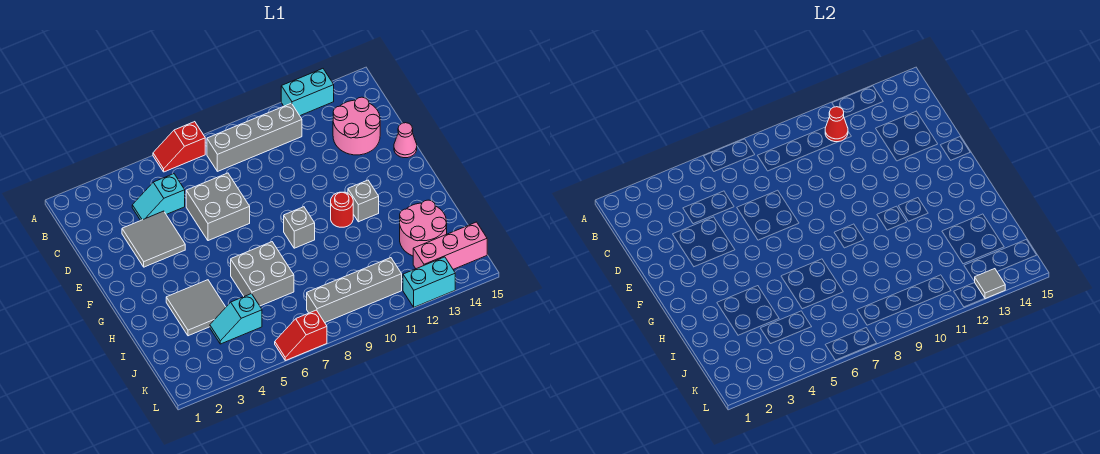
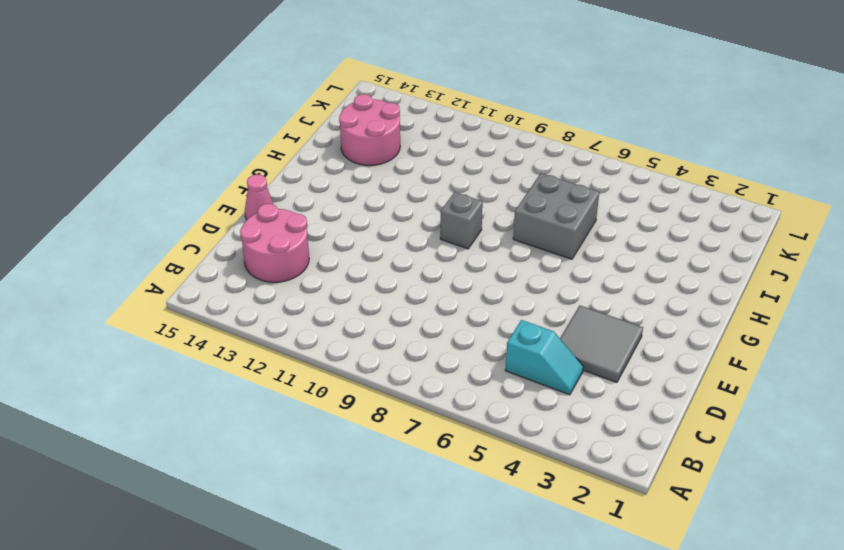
none -> red 1x2 slope [153,122,205,172]
none -> cyan 1x2 brick [281,69,334,116]
none -> grey 1x4 brick [207,103,302,171]

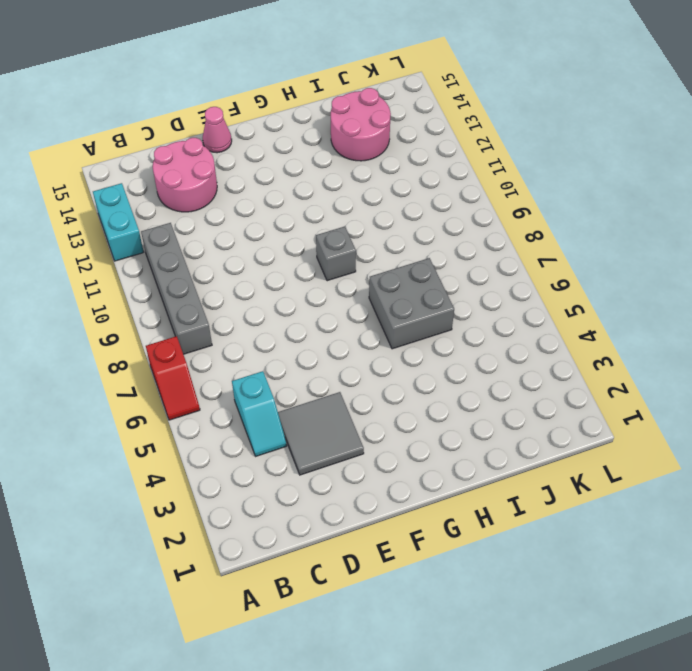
none -> grey 2x2 brick [186,173,250,241]
none -> red 1x1 round brick [331,192,353,227]
none -> grey 1x1 brick [348,180,379,222]

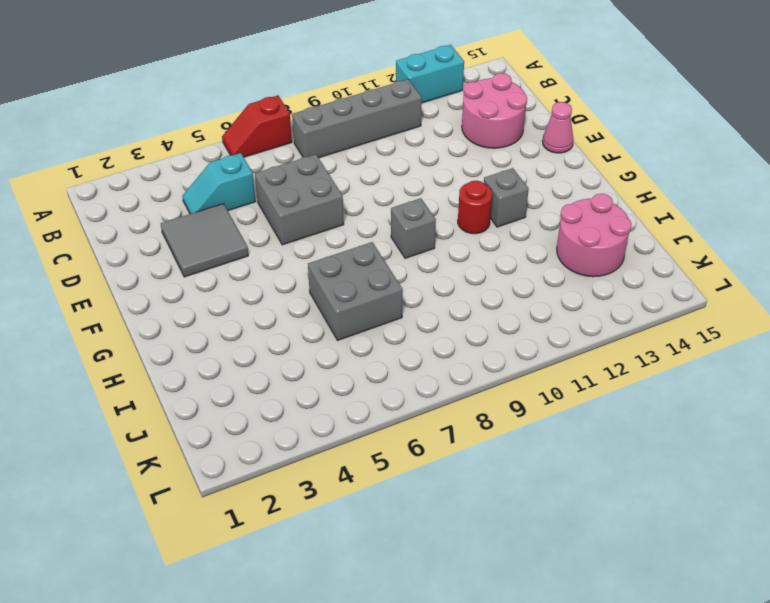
none -> grey 2x2 tile [166,280,226,336]
none -> cyan 1x2 slope [210,294,262,344]
none -> grey 1x4 brick [307,258,402,322]

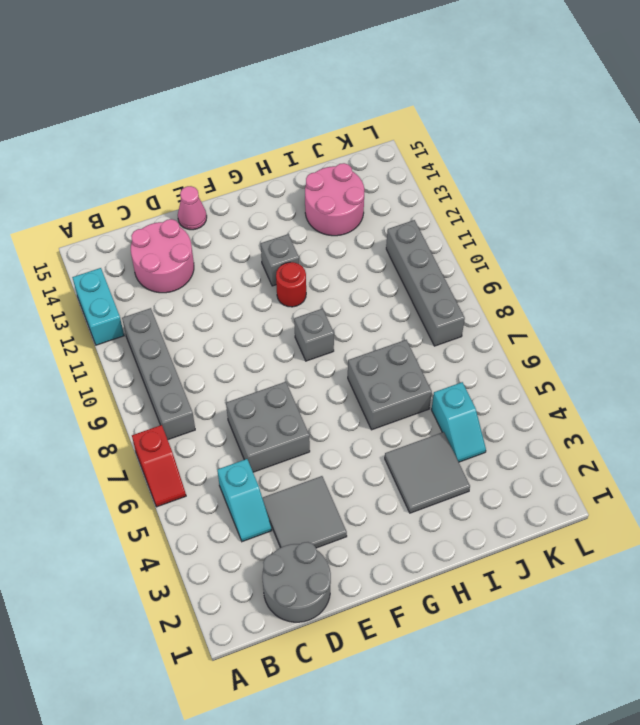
grey 2x2 round brick [262,542,331,622] -> none
none -> pink 1x3 brick [413,222,487,269]
none -> red 1x2 slope [275,310,327,361]
none -> cyan 1x2 brick [403,257,455,307]

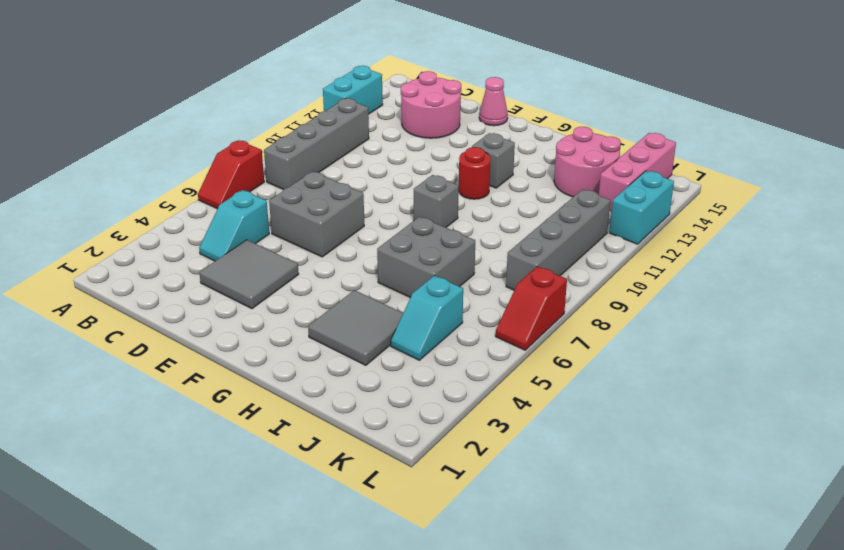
none -> red 1x1 cone [825,107,848,142]
none -> grey 1x1 tile [975,269,1005,299]

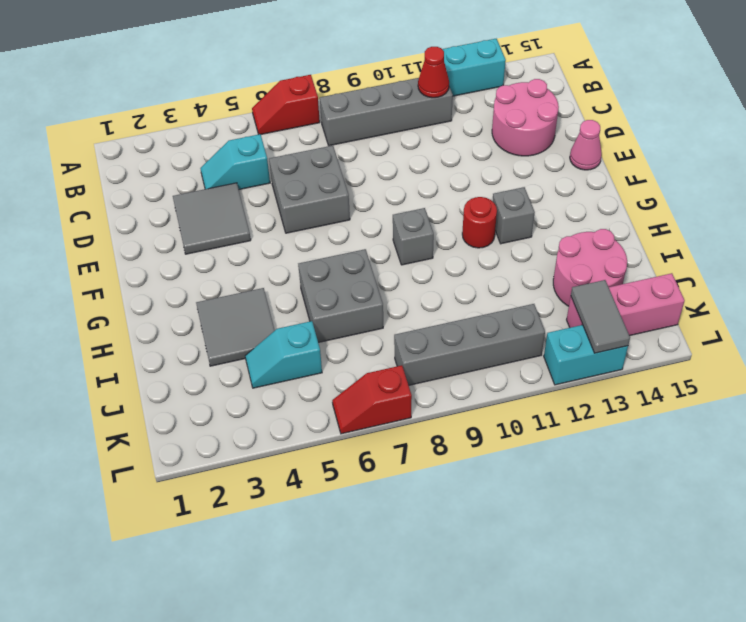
grey 1x2 tile [571,280,630,353] -> grey 1x1 tile [975,269,1005,299]

